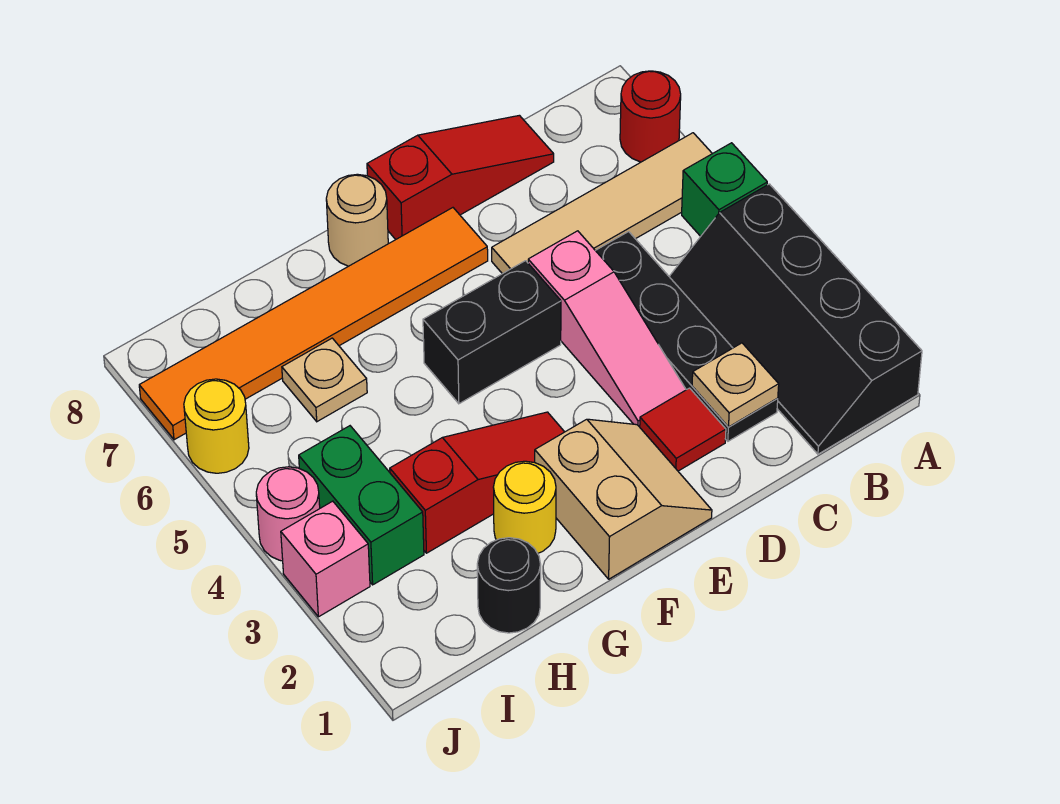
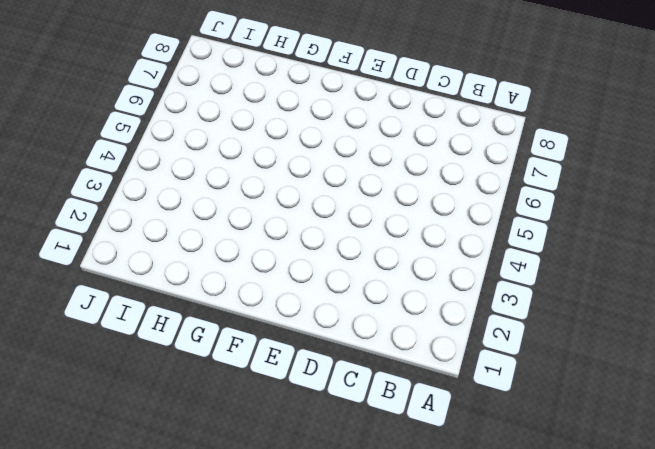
none -> black 2x4 slope [669,184,922,454]
none -> green 1x1 brick [682,143,767,236]
none -> tan 1x4 tile [492,133,712,274]

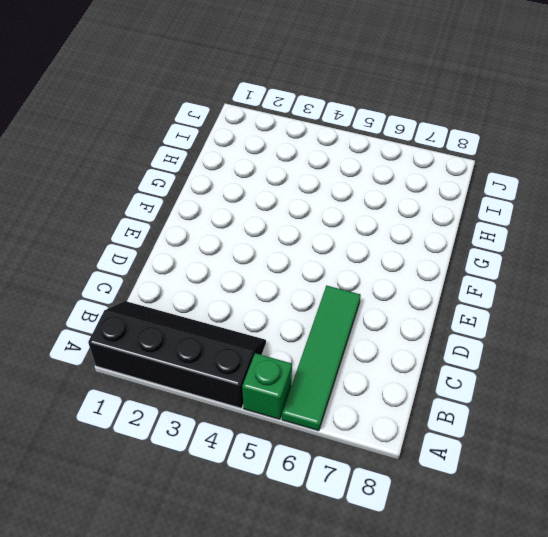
green 1x4 tile [282,286,361,431] -> tan 1x4 tile [492,133,712,274]
none -> red 1x1 round brick [620,71,681,162]
none -> black 1x4 plate [595,232,778,441]
none -> red 1x3 slope [367,115,554,240]

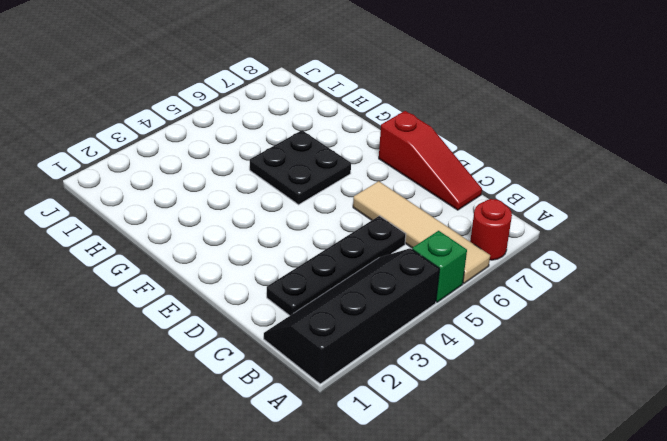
black 2x2 plate [250,130,351,205] -> black 1x2 brick [423,261,561,404]
none -> red 1x1 tile [640,388,726,471]
none -> pink 1x3 slope [528,231,686,427]
none -> tan 2x2 slope [535,419,712,579]

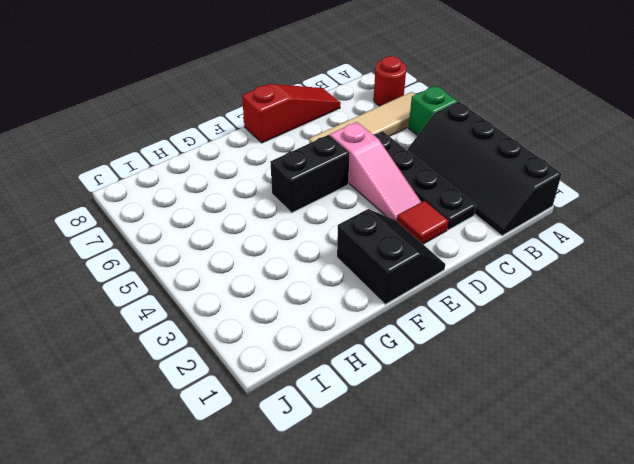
black 2x2 slope [337,209,445,304] -> tan 2x2 slope [535,419,712,579]
none -> orange 1x6 tile [139,208,488,440]
none -> red 1x3 slope [390,412,564,553]
none -> tan 1x1 round brick [326,174,388,266]

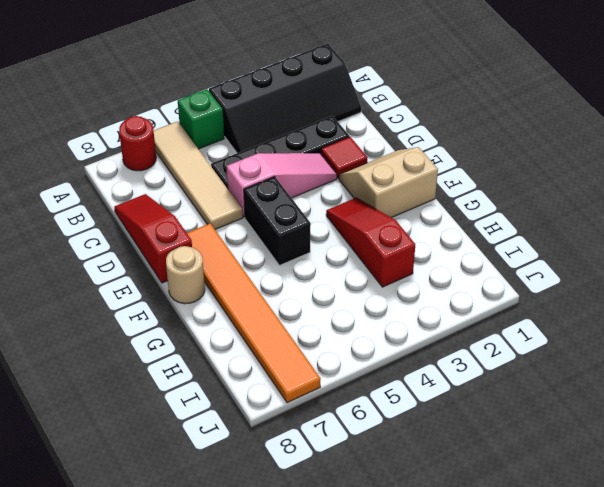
none -> yellow 1x1 round brick [493,461,556,553]
none -> black 1x1 round brick [477,538,541,633]
none -> tan 1x1 plate [282,338,367,422]

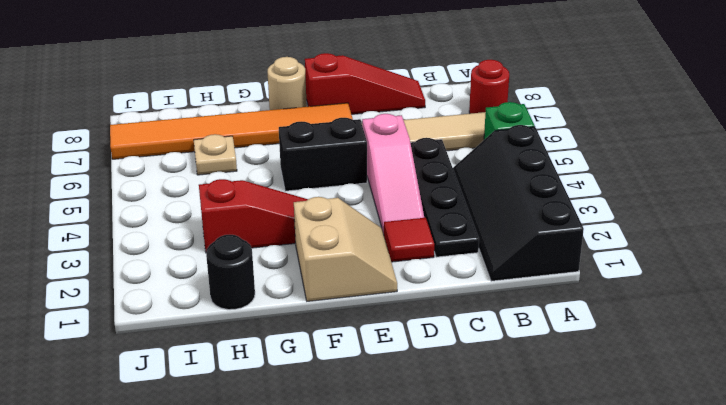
none -> yellow 1x1 round brick [493,461,556,553]
none -> green 1x2 brick [299,426,424,585]
none -> pink 1x1 brick [281,501,370,617]

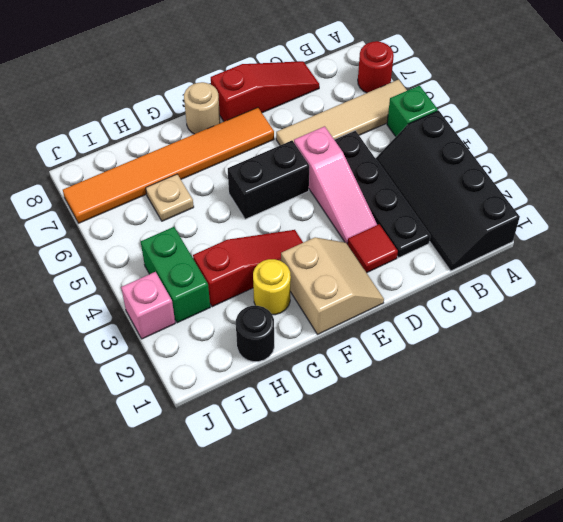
none -> pink 1x1 round brick [256,467,320,561]
none -> yellow 1x1 round brick [184,379,249,473]
none -> tan 1x1 plate [692,343,779,427]

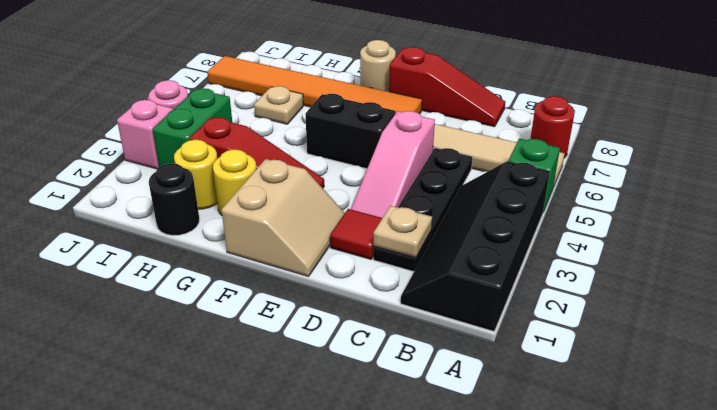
yellow 1x1 round brick [174,140,217,209] -> yellow 1x1 round brick moved to [184,379,249,473]

